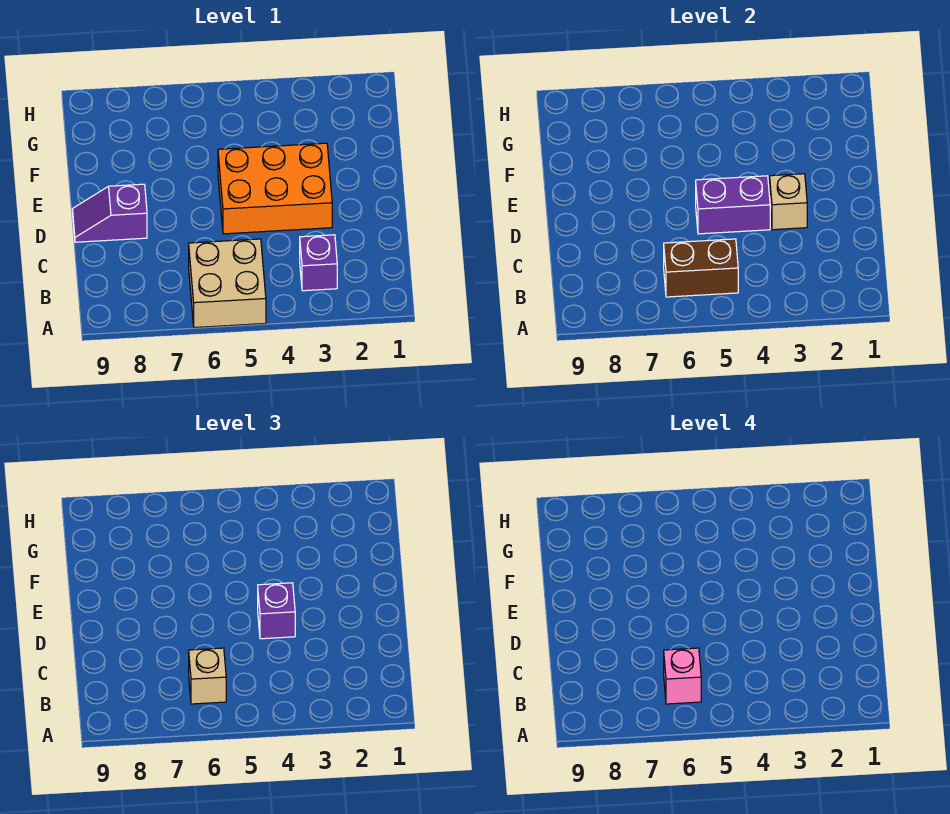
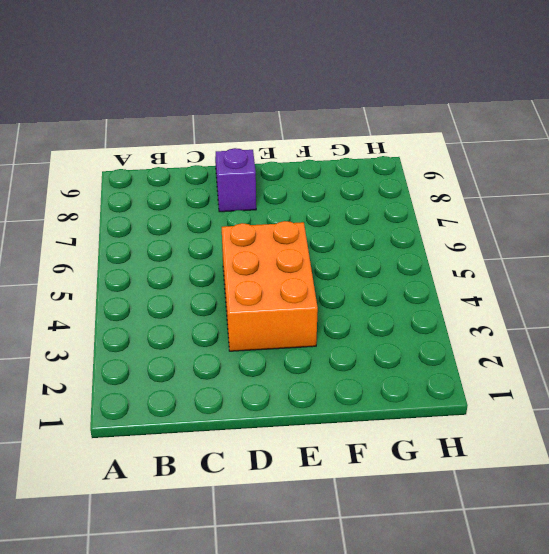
none -> tan 2x2 brick [189,239,266,328]
none -> purple 1x1 brick [300,235,337,291]

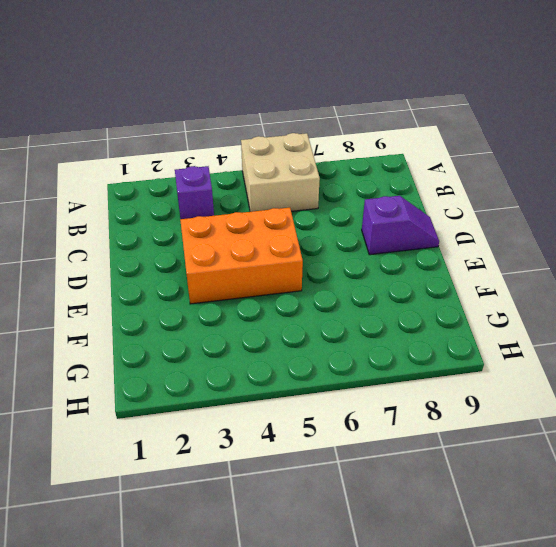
none -> brown 1x2 brick [664,239,738,297]
none -> tan 1x1 brick [770,174,807,230]

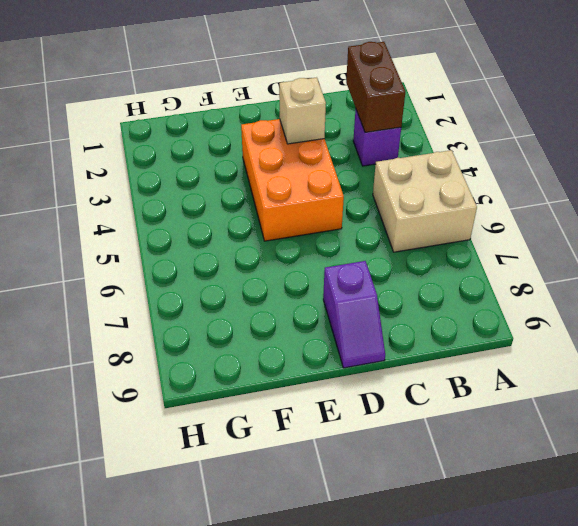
brown 1x2 brick [346,42,405,133] -> brown 1x2 brick moved to [664,239,738,297]
none -> purple 1x2 brick [696,176,770,234]
none -> tan 1x1 brick [189,648,226,704]

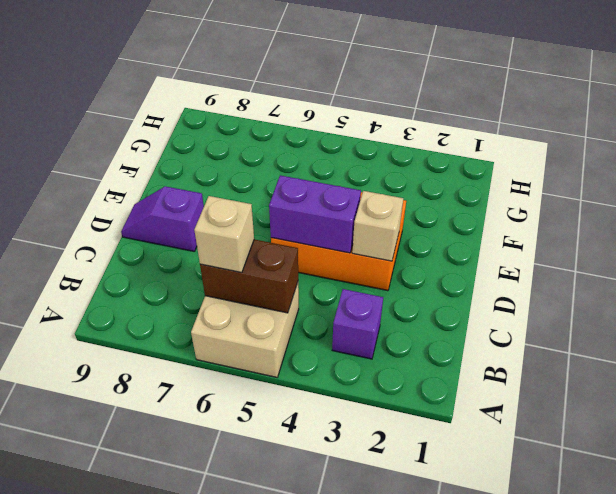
none -> purple 1x1 brick [258,583,295,639]
none -> pink 1x1 brick [664,648,701,704]

